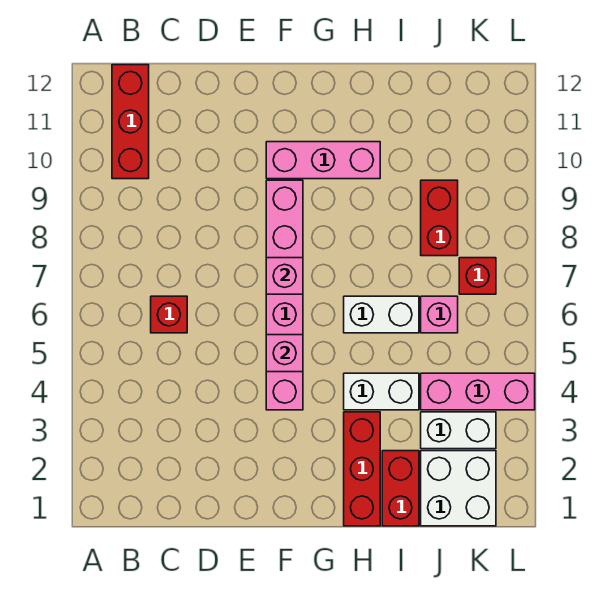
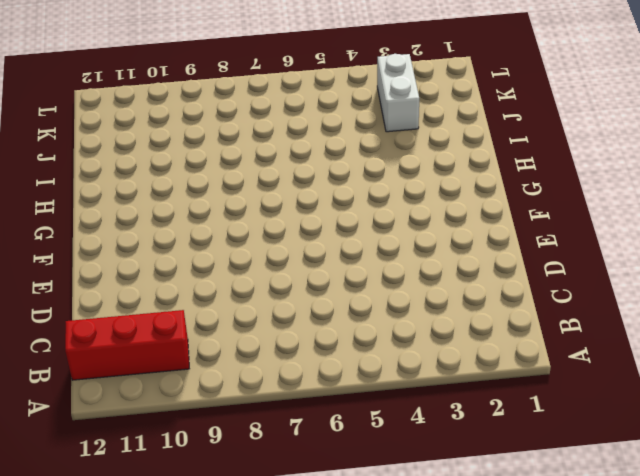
none -> red 1x1 brick [151,296,187,333]
none -> pink 1x6 brick [266,180,303,410]
none -> pink 1x3 brick [266,142,380,179]

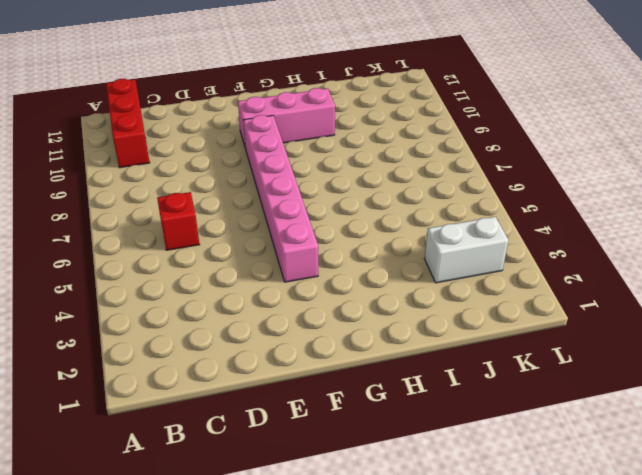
none -> red 1x3 brick [344,412,380,526]
none -> white 1x2 brick [344,373,419,410]
none -> white 1x2 brick [344,296,419,333]

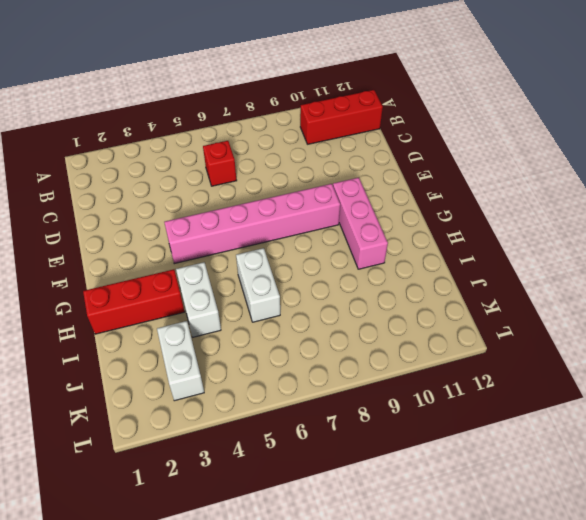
none -> red 1x2 brick [382,451,419,526]
none -> white 2x2 brick [421,451,496,526]
none -> pink 1x3 brick [421,373,535,410]

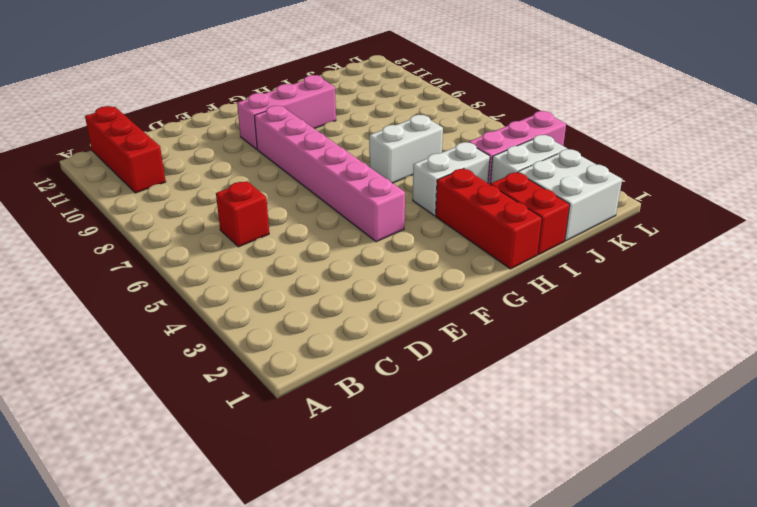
none -> pink 1x1 brick [421,296,458,333]
none -> red 1x2 brick [421,180,458,256]
none -> red 1x1 brick [459,258,496,294]

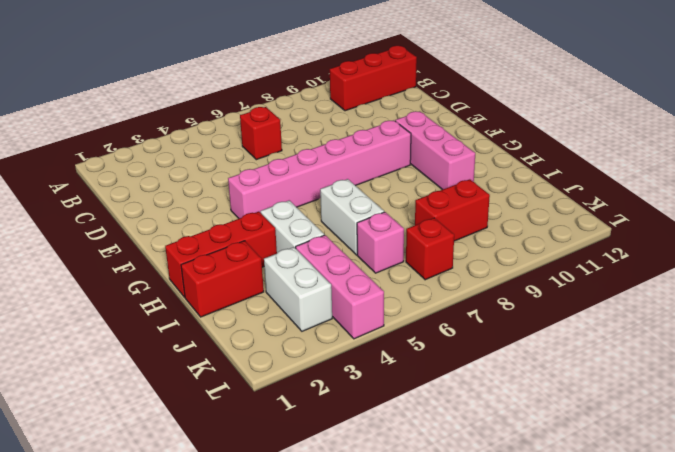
none -> white 2x2 brick [421,451,496,526]
none -> pink 1x1 brick [266,335,303,372]
none -> pink 1x1 brick [266,258,303,294]

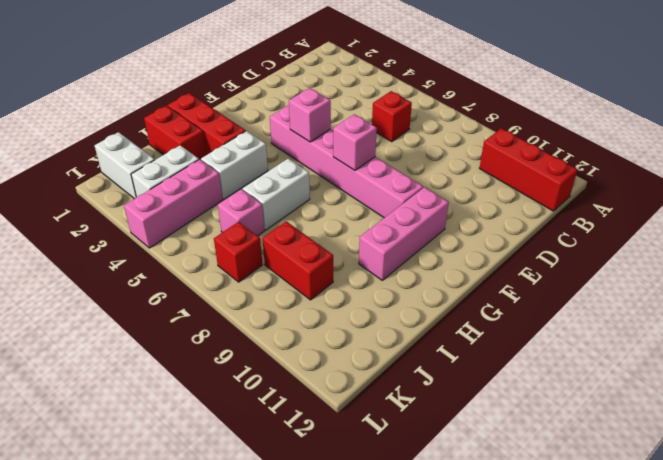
white 1x2 brick [95,132,155,199] -> white 2x2 brick [421,451,496,526]

